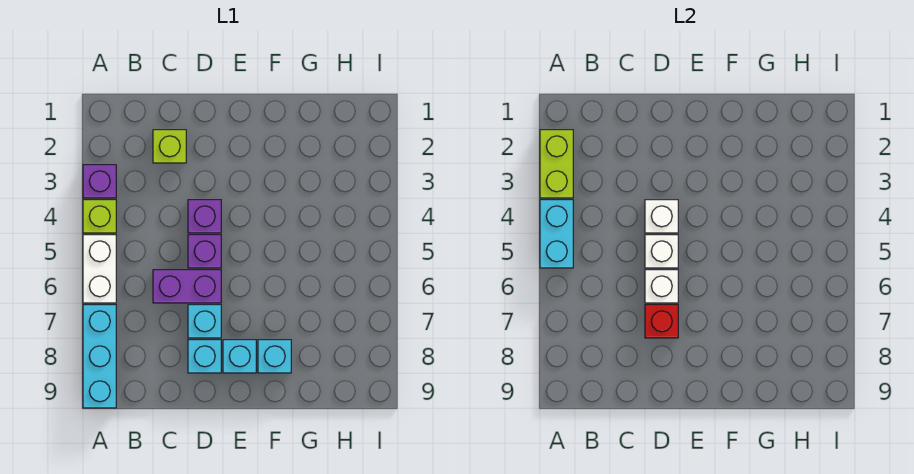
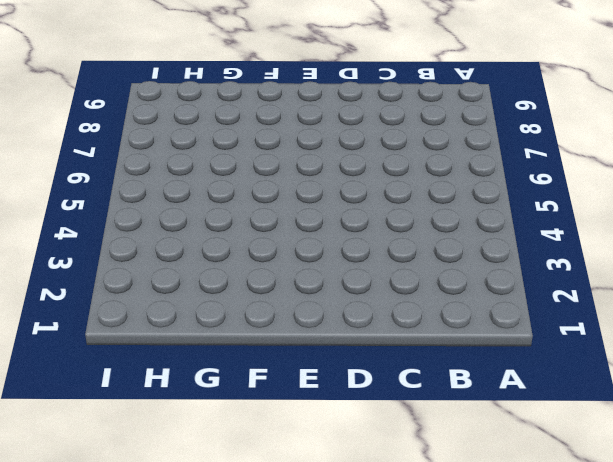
none -> purple 1x1 brick [83,165,116,198]
none -> lime 1x1 brick [83,200,116,233]
none -> white 1x2 brick [83,235,116,303]

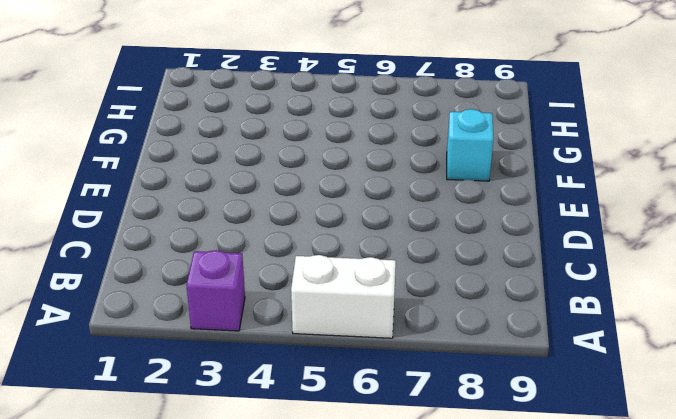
none -> lime 1x1 brick [83,200,116,233]
none -> cyan 1x3 brick [83,305,116,408]
none -> lime 1x1 brick [153,130,186,163]

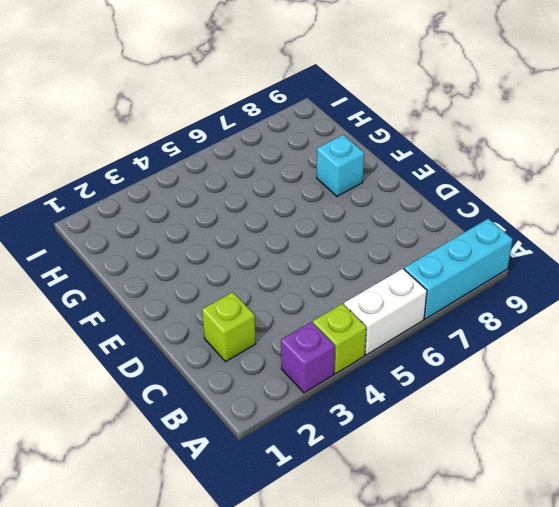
none -> purple 1x2 brick [153,270,221,303]
none -> purple 1x1 brick [188,200,221,233]
none -> purple 1x1 brick [188,235,221,268]

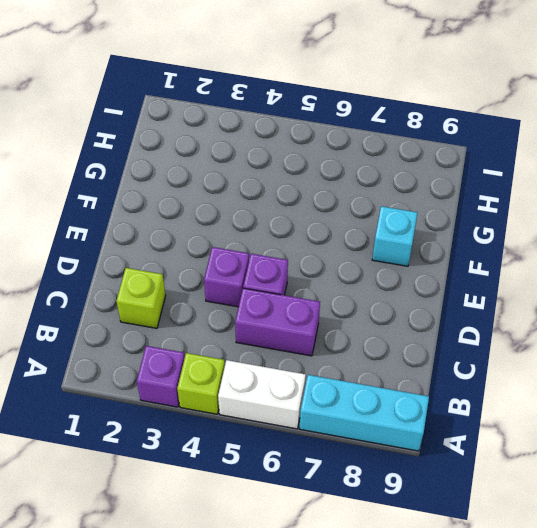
purple 1x2 brick [235,288,320,356] -> purple 1x2 brick turned to [153,270,221,303]
none -> cyan 1x1 brick [188,305,221,338]
none -> cyan 1x1 brick [188,340,221,373]
none -> cyan 1x1 brick [223,340,256,373]

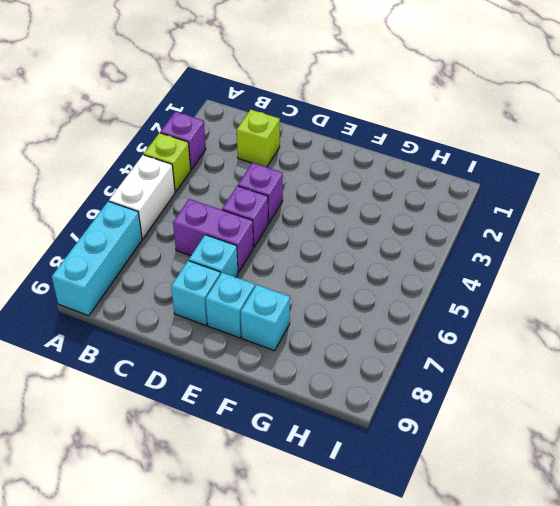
none -> lime 1x2 brick [540,130,573,198]
none -> cyan 1x2 brick [540,200,573,268]
none -> white 1x1 brick [645,200,678,233]

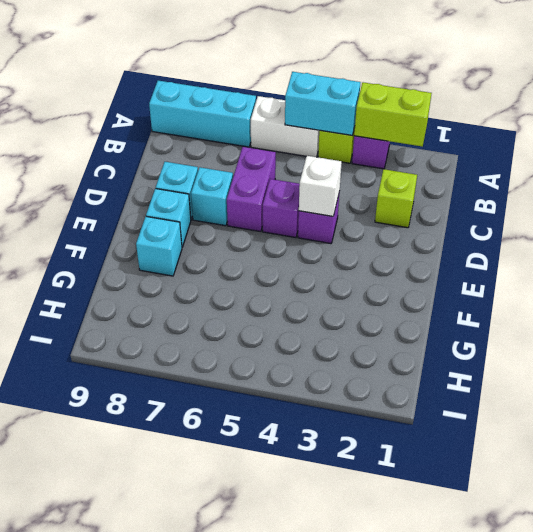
none -> white 1x1 brick [645,235,678,268]
none -> white 1x1 brick [645,270,678,303]
none -> red 1x1 brick [645,305,678,338]

